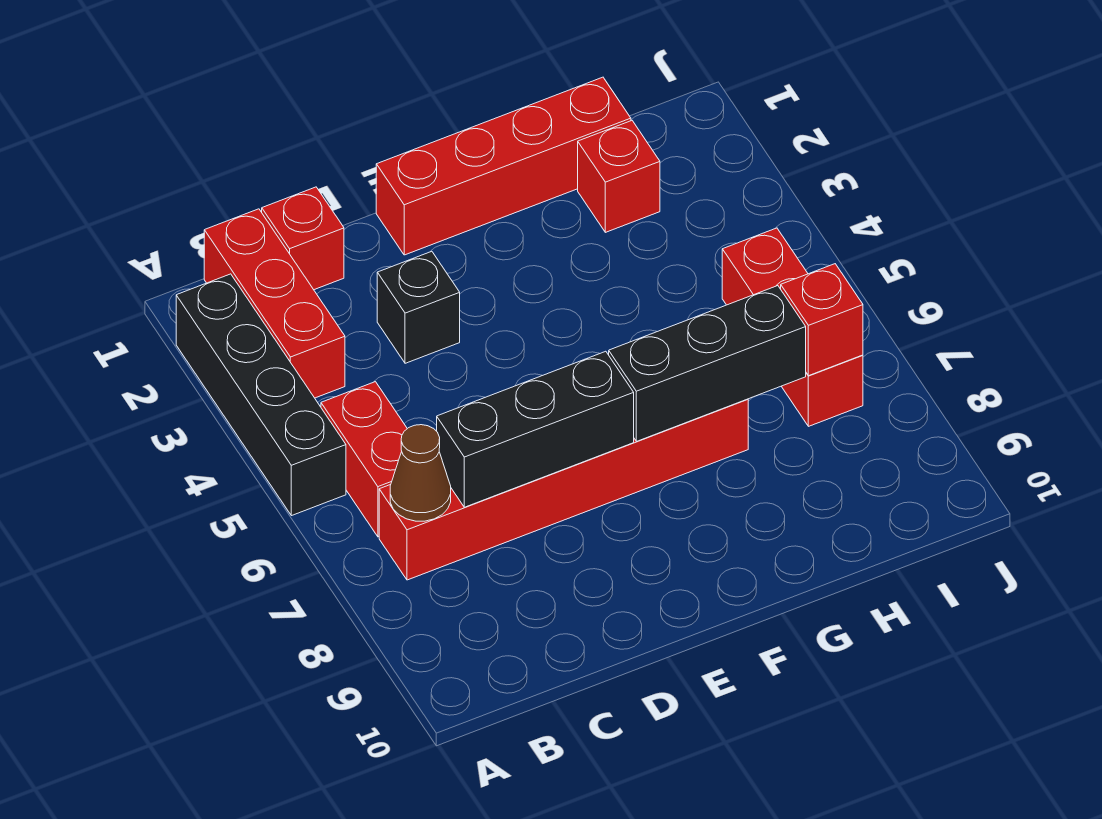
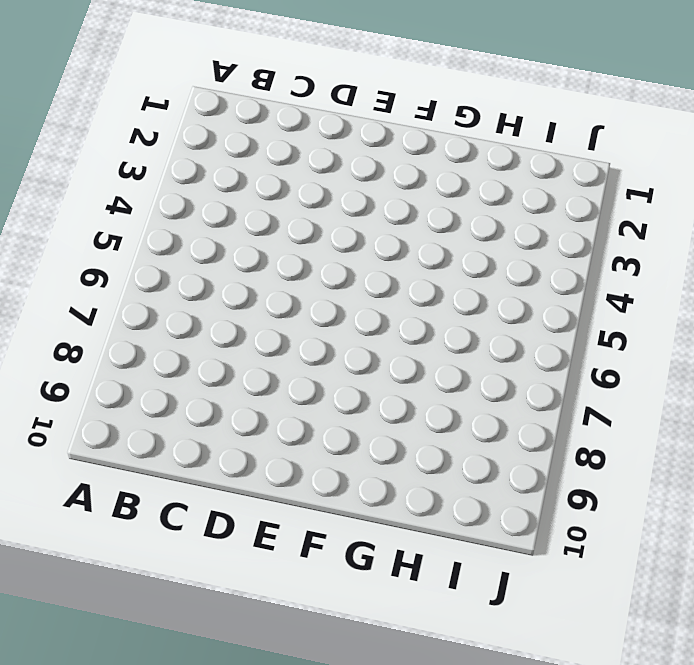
none -> black 1x4 brick [176,274,346,516]
none -> red 1x3 brick [204,209,345,398]
none -> red 1x2 brick [321,382,407,537]

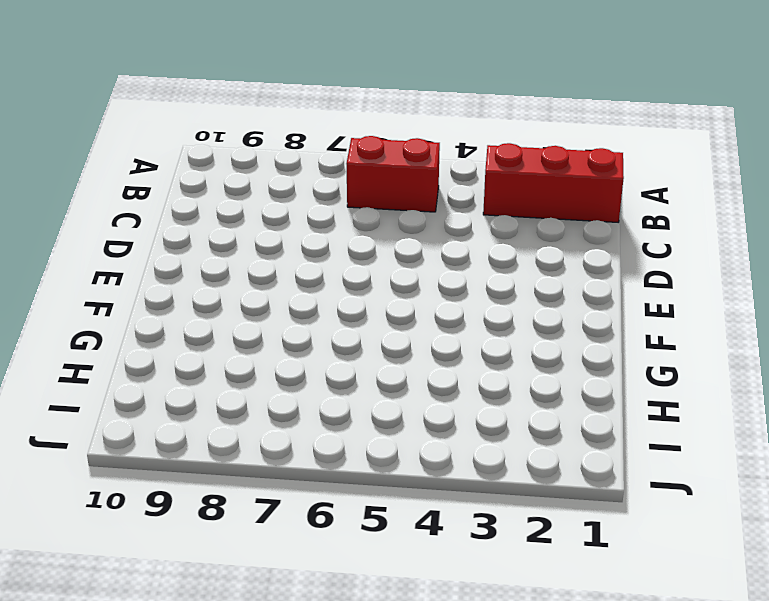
none -> black 1x4 brick [176,274,346,516]
none -> red 1x6 brick [379,399,748,580]
none -> red 1x1 brick [262,187,344,290]

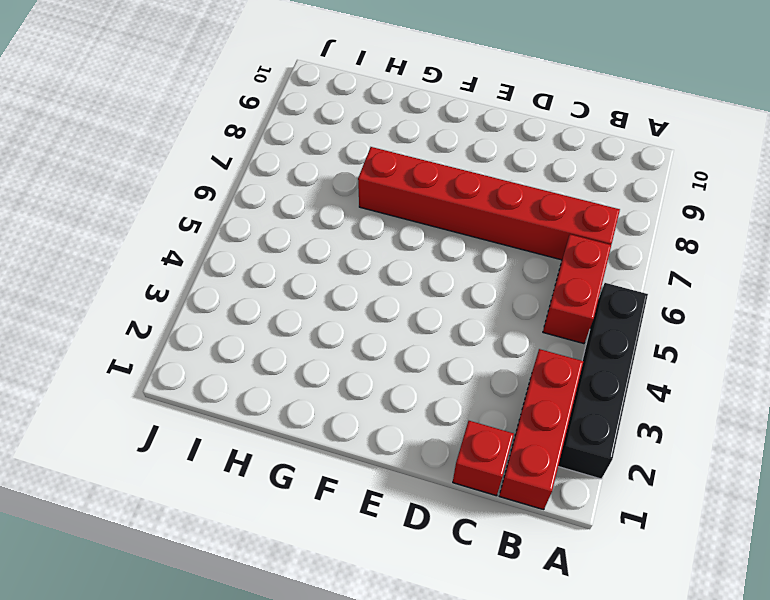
none -> black 1x1 brick [377,251,460,363]
none -> red 1x4 brick [376,77,631,255]
none -> red 1x1 brick [578,121,660,232]

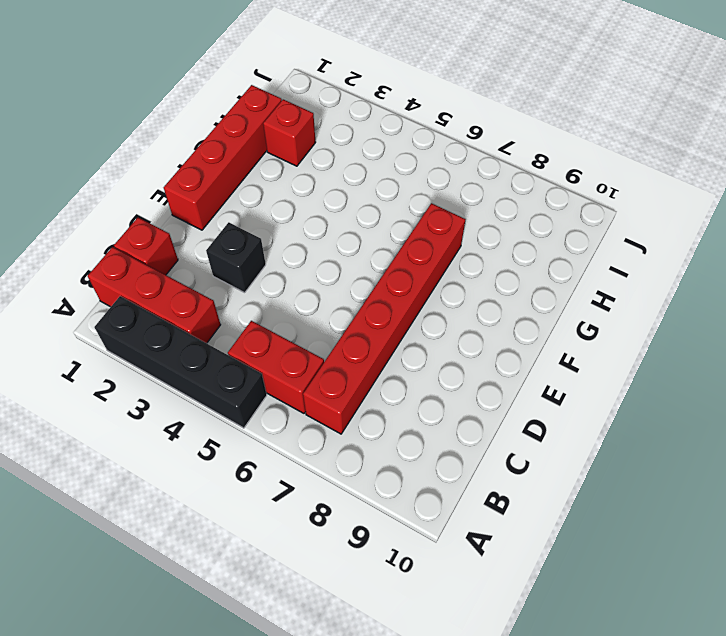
none -> red 1x3 brick [722,228,863,426]
none -> brown 1x1 cone [390,425,451,521]
none -> black 1x3 brick [437,351,634,507]

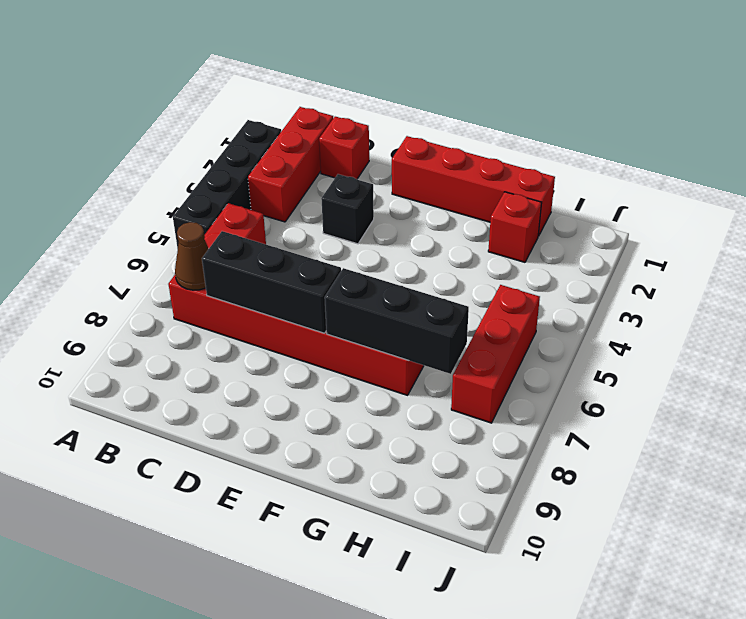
none -> red 1x1 brick [781,264,863,376]

